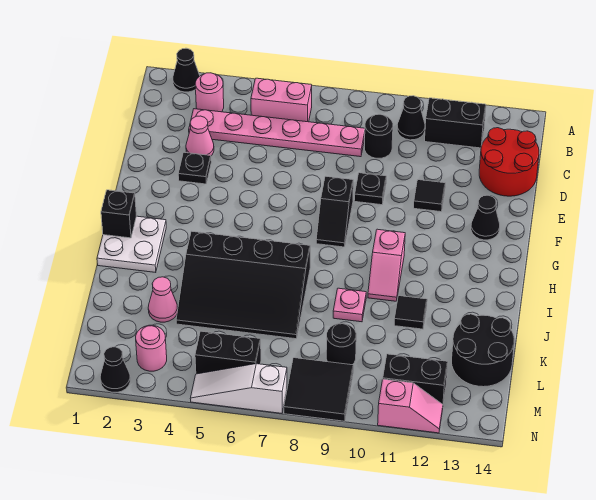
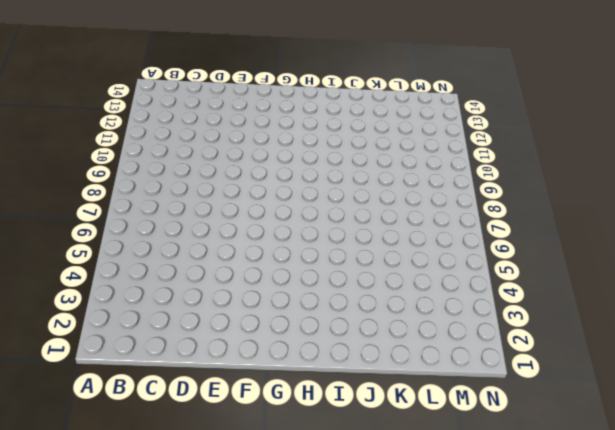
none -> black 1x1 cone [173,48,200,92]
none -> pink 1x1 round brick [195,73,224,112]
none -> pink 1x2 brick [251,78,312,122]
none -> black 1x1 cone [397,96,425,140]

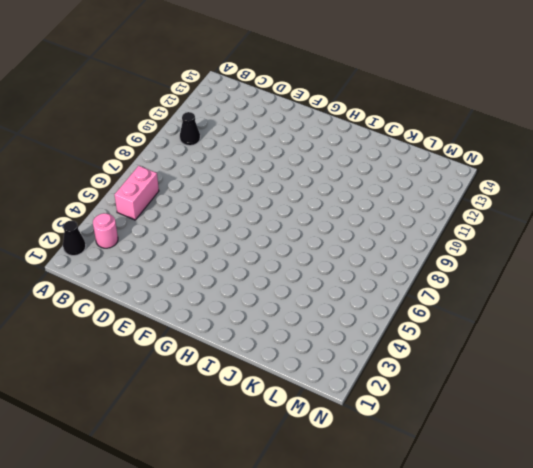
none -> black 1x2 brick [425,98,486,148]
none -> pink 1x6 plate [189,109,365,157]
none -> black 1x1 round brick [364,114,393,158]
none -> red 2x2 round brick [479,128,539,196]

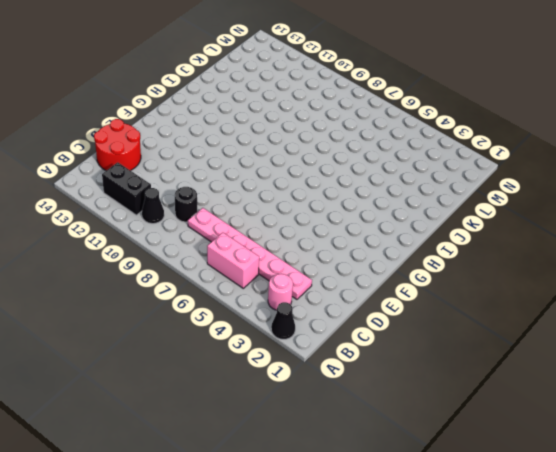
none -> pink 1x1 cone [186,116,214,156]
none -> black 1x1 plate [178,152,211,184]
none -> black 1x1 plate [354,173,387,205]
none -> black 1x1 tile [414,180,445,212]

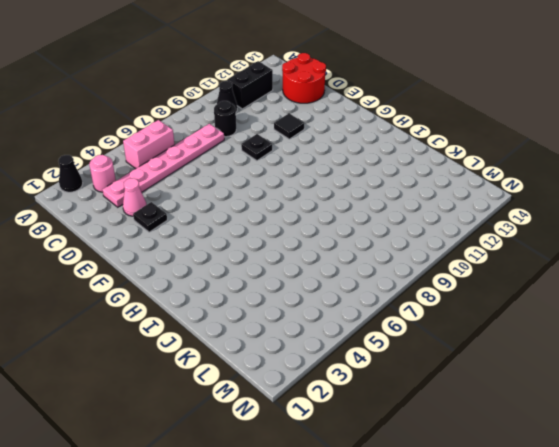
none -> black 1x2 slope [316,176,353,247]
none -> black 1x1 cone [471,195,500,240]
none -> white 2x2 plate [97,216,166,273]
none -> pink 1x2 slope [368,229,405,301]

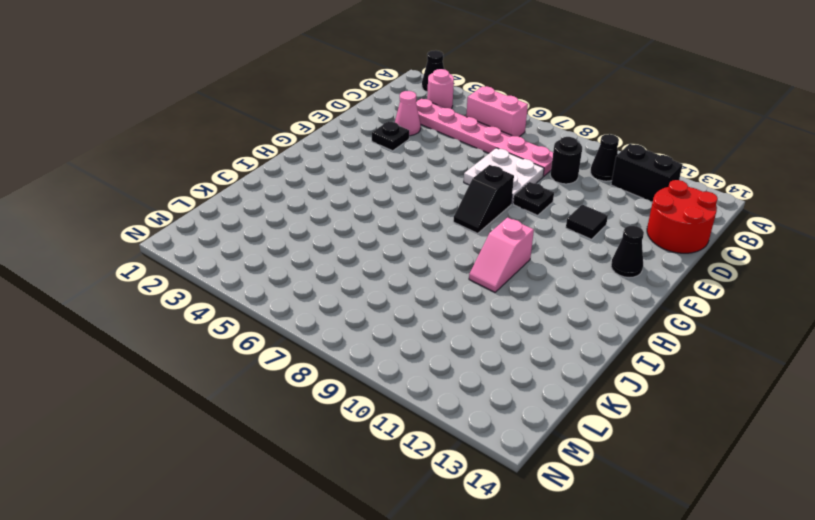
white 2x2 plate [464,148,544,204] -> white 2x2 plate moved to [97,216,166,273]
none -> black 3x4 slope [176,231,310,339]
none -> pink 1x1 plate [333,288,366,322]
none -> black 1x1 tile [394,296,427,329]
none -> pink 1x1 cone [148,277,178,322]

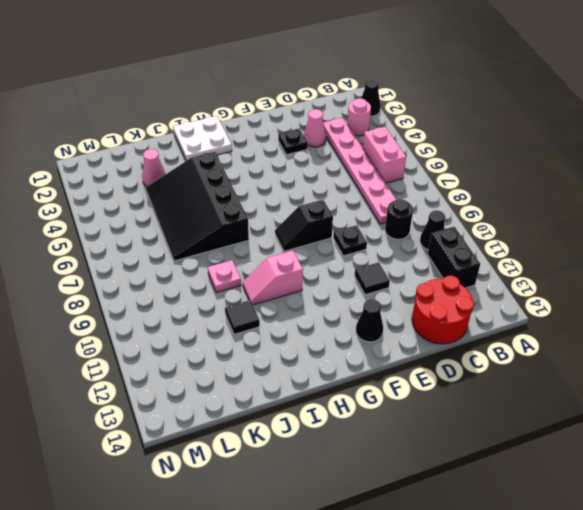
none -> black 2x2 round brick [452,314,514,387]
none -> black 1x1 round brick [326,323,356,365]
none -> pink 1x1 round brick [136,325,167,371]
none -> black 1x2 brick [195,331,261,374]

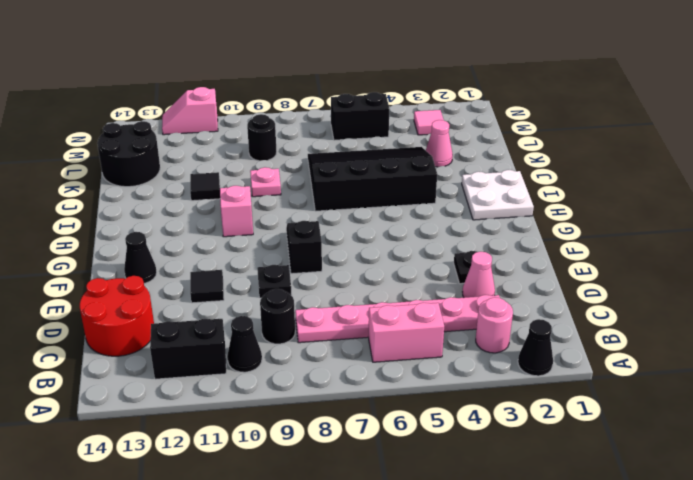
pink 1x1 tile [414,110,444,135] -> pink 1x1 round brick [136,325,167,371]
none -> black 2x2 tile [284,358,354,421]
none -> black 1x2 brick [383,354,448,404]
none -> black 1x1 cone [100,347,130,392]
none -> white 1x3 slope [190,364,287,413]

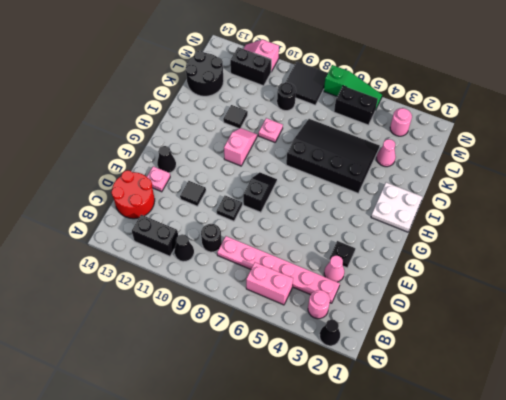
pink 1x1 plate [147,166,170,192] -> none
green 1x3 slope [324,65,382,109] -> white 1x3 slope [190,364,287,413]
none -> black 1x1 cone [100,347,130,392]
none -> black 1x1 brick [101,190,136,238]

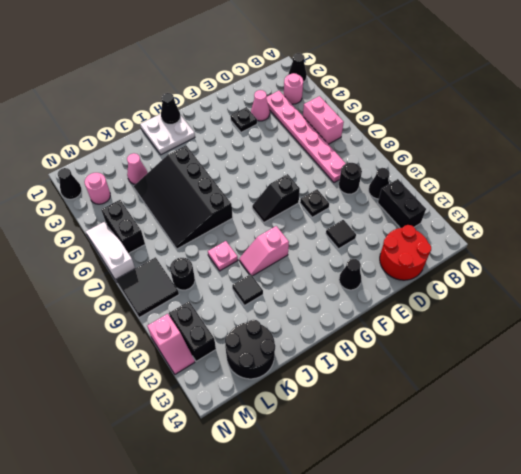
black 1x1 cone [161,93,180,124] -> black 1x1 brick [101,190,136,238]

